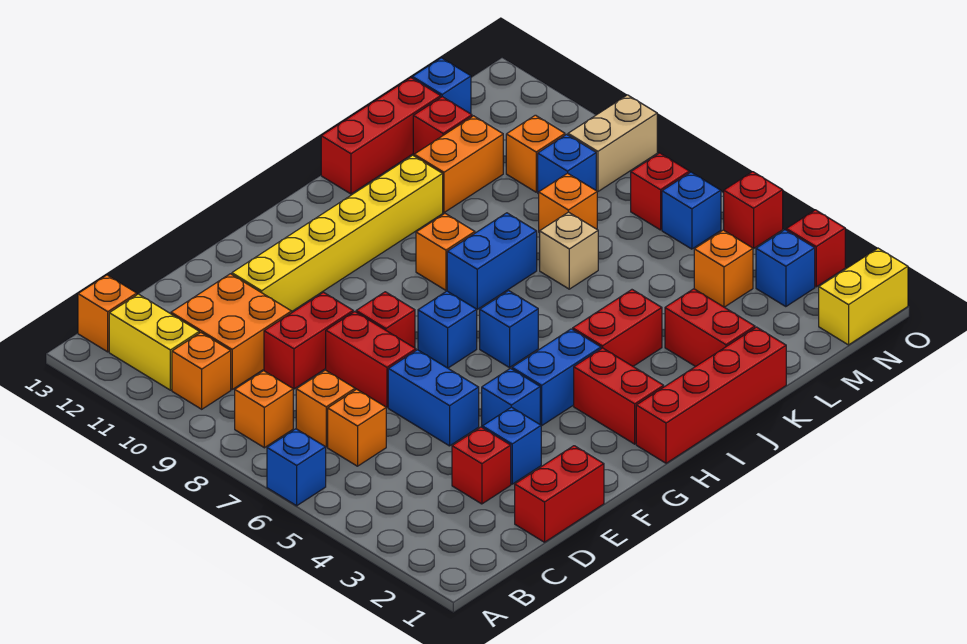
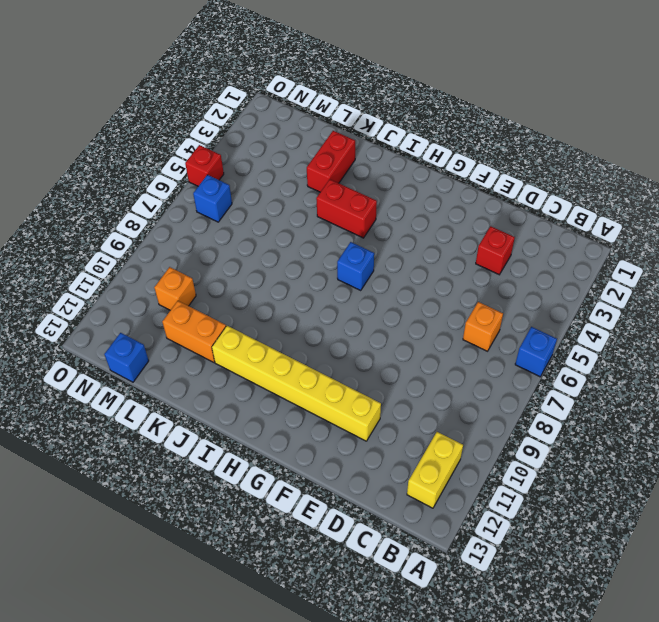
none -> orange 1x1 brick [235,371,293,448]
none -> orange 1x1 brick [172,333,231,409]
none -> orange 1x1 brick [78,275,137,352]
none -> orange 1x1 brick [296,370,355,447]

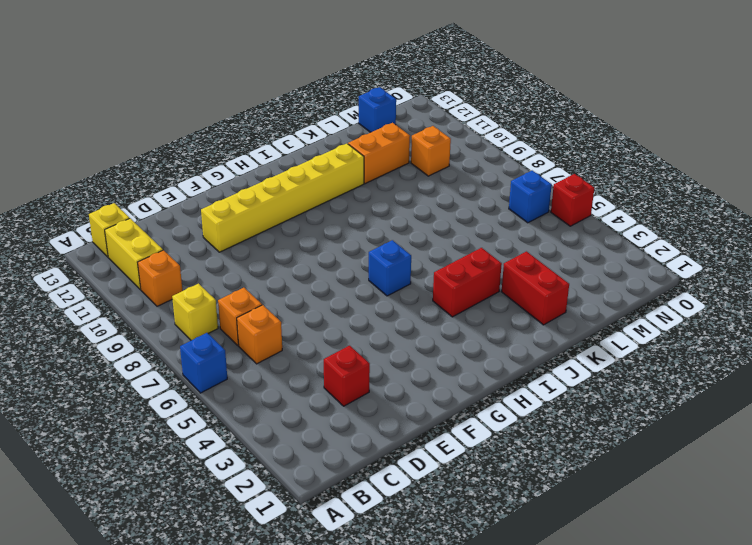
yellow 1x1 brick [172,284,218,340] -> orange 1x1 brick [235,371,293,448]
yellow 1x1 brick [89,203,130,257] -> orange 1x1 brick [78,275,137,352]
none -> orange 2x2 brick [171,274,292,389]
none -> red 1x2 brick [515,446,604,542]
none -> red 1x2 brick [264,292,353,389]
none -> blue 1x1 brick [482,407,541,484]

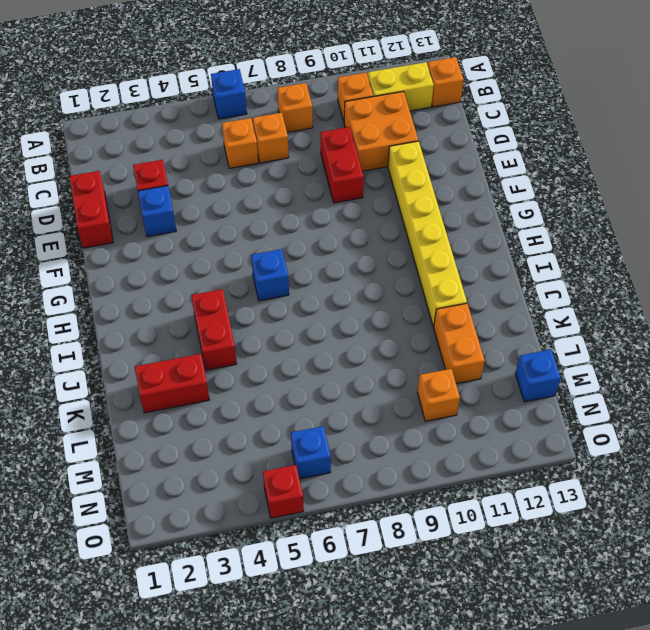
none -> blue 1x2 brick [388,350,479,446]
none -> red 1x2 brick [326,312,416,408]
none -> blue 1x1 brick [482,368,540,426]
none -> red 1x1 brick [356,292,415,348]

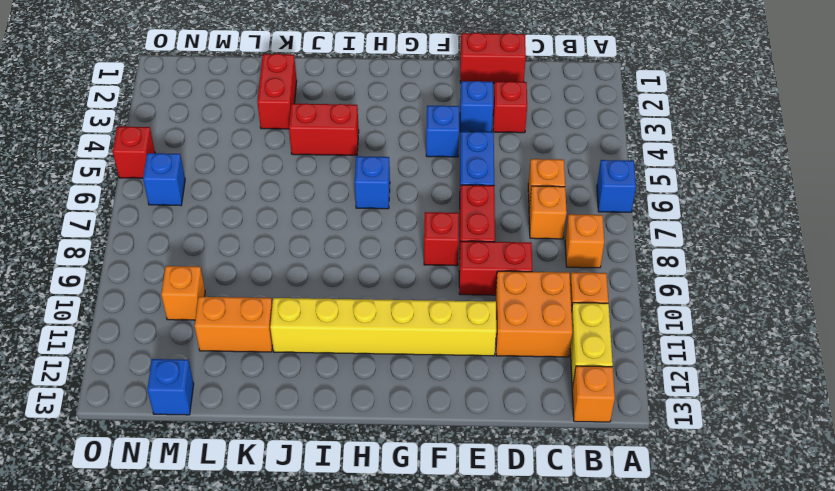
none -> blue 1x2 brick [512,329,601,426]
none -> blue 1x1 brick [418,291,477,368]
none -> red 1x4 brick [636,327,786,463]
none -> red 1x2 brick [574,348,664,444]

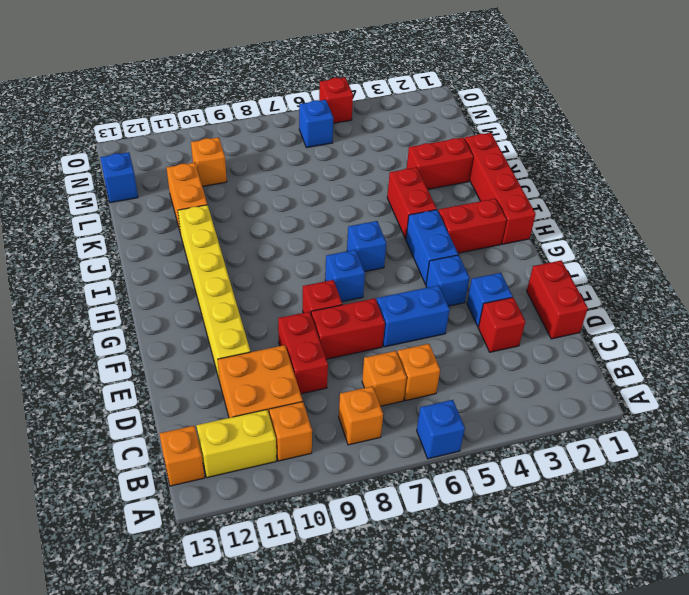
none -> blue 1x2 brick [447,213,537,309]
none -> orange 1x1 brick [416,214,475,290]
none -> red 1x3 brick [321,78,441,194]
none -> tan 1x1 brick [540,212,598,289]

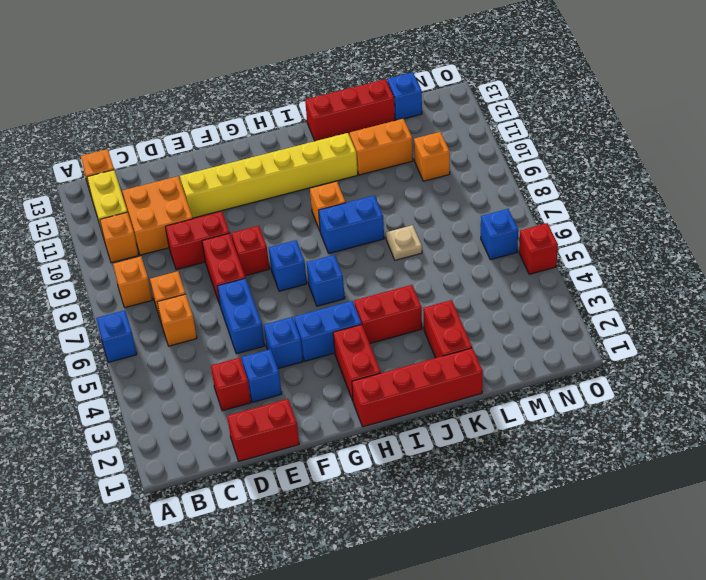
tan 1x1 plate [386,225,422,260] -> tan 1x1 brick [540,212,598,289]
none -> orange 1x1 brick [539,173,597,233]
none -> red 1x1 brick [413,97,472,156]
none -> orange 1x1 brick [694,230,753,307]
none -> blue 1x1 brick [538,134,596,194]

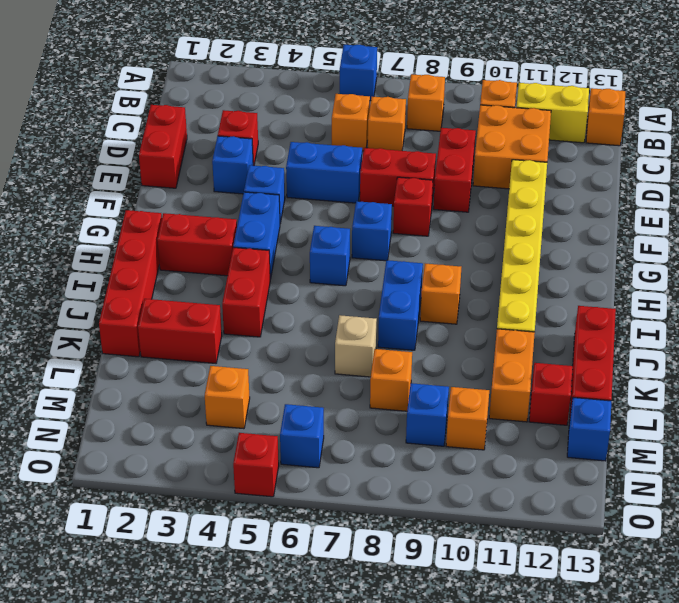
none -> yellow 1x2 brick [819,248,908,345]
none -> blue 1x1 brick [756,230,815,307]
none -> red 1x1 brick [631,153,690,230]
none -> tan 1x2 brick [568,95,657,192]

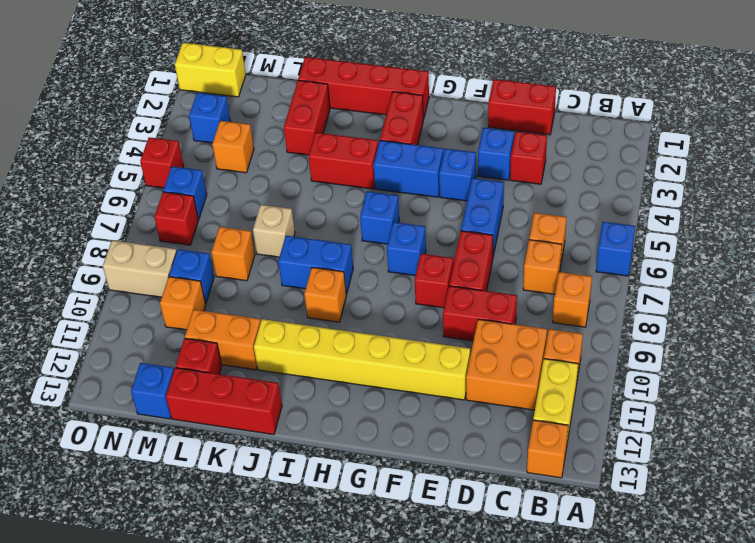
none -> red 1x1 brick [786,210,845,287]

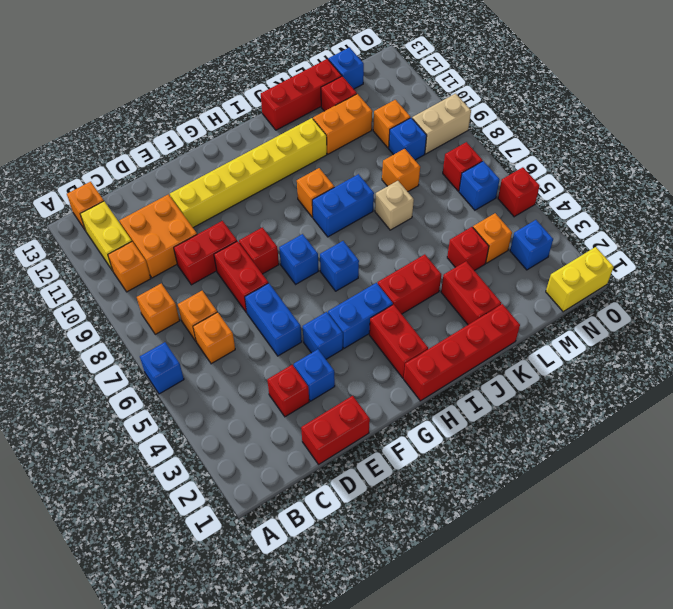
red 1x1 brick [447,227,489,271] -> red 1x1 brick moved to [786,210,845,287]

